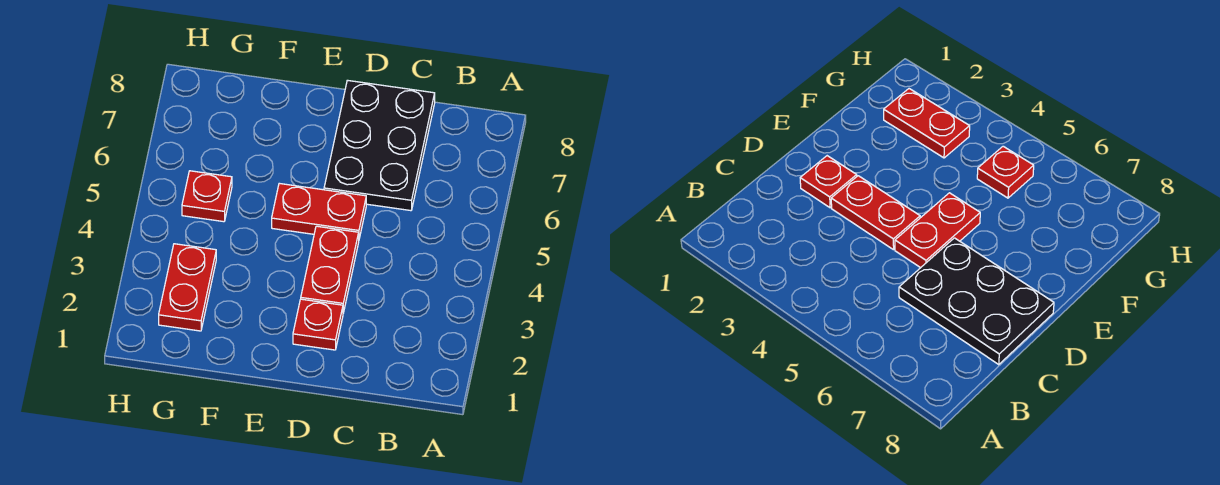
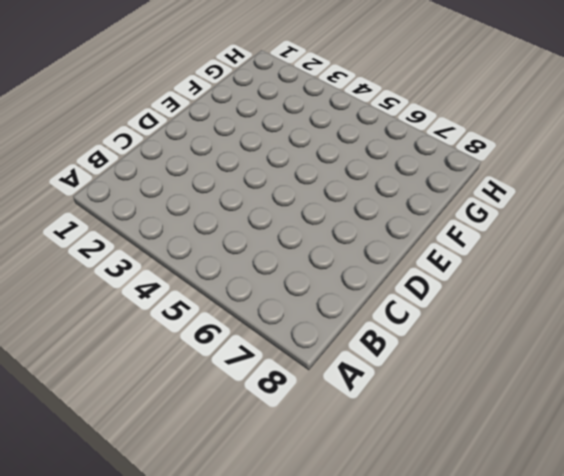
none -> black 2x3 plate [324,80,435,211]
none -> red 1x1 plate [293,299,343,350]

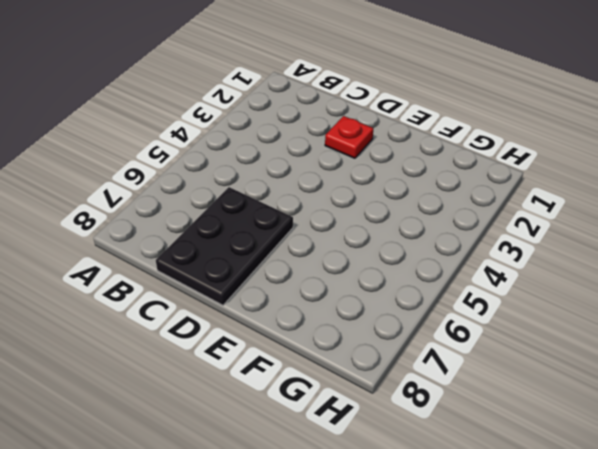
none -> red 1x2 plate [301,226,359,313]
none -> red 1x2 plate [272,183,366,238]

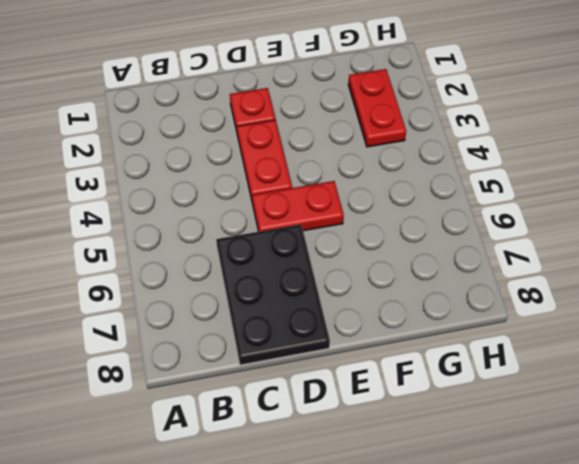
none -> red 1x1 plate [182,171,232,222]

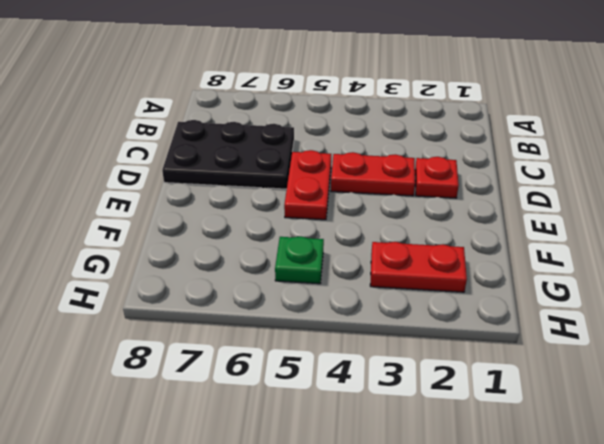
green 1x1 plate [275,236,324,284] -> red 1x1 plate [182,171,232,222]

